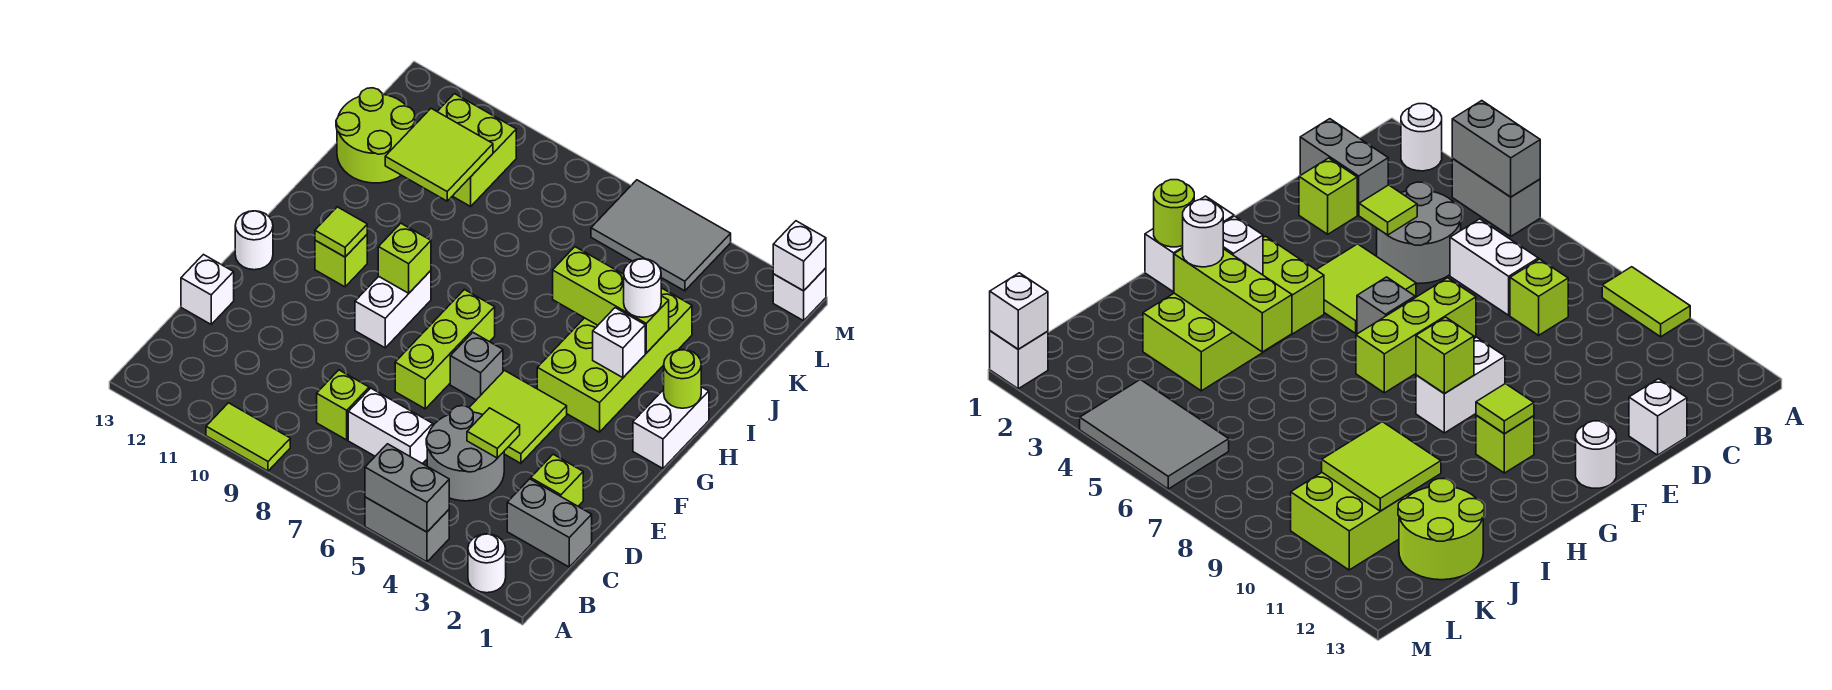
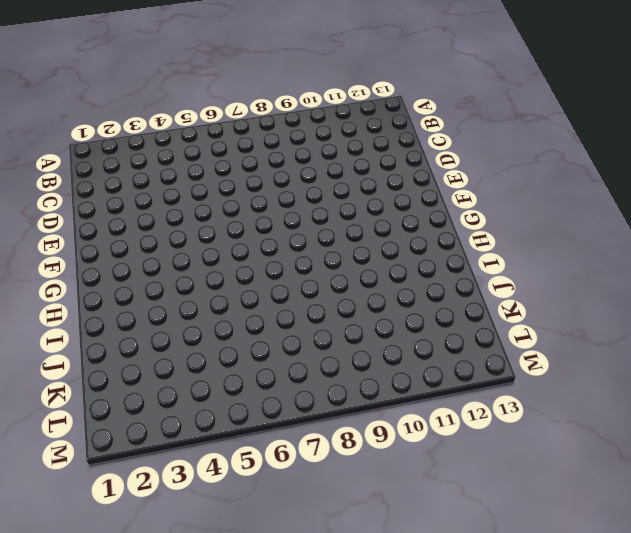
none -> white 1x1 round brick [468,534,506,593]
none -> grey 1x2 brick [365,497,449,562]
none -> lime 1x2 tile [206,403,290,471]
none -> grey 1x2 brick [507,479,592,567]

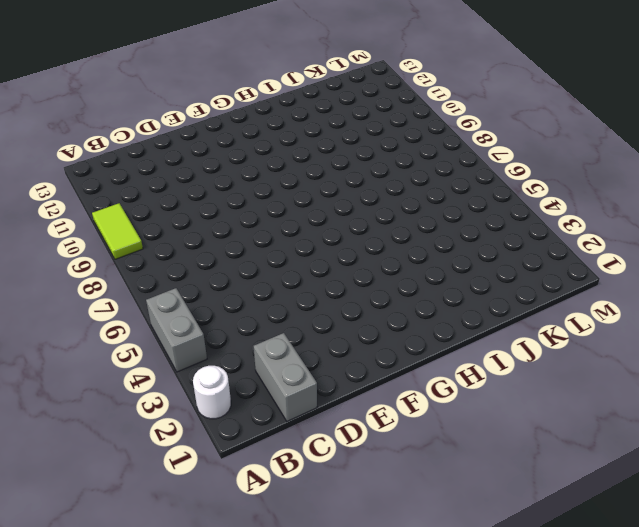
none -> grey 2x2 round brick [426,406,504,501]
none -> white 1x2 brick [348,388,433,464]
none -> lime 1x1 brick [317,370,369,440]
none -> lime 1x1 brick [531,454,583,506]

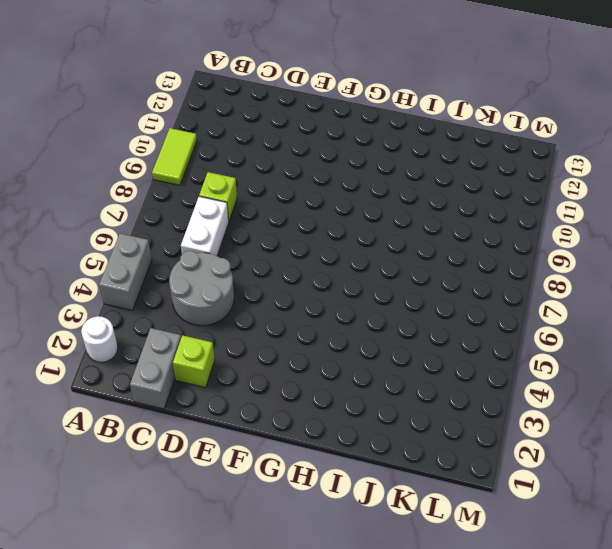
none -> white 1x1 brick [181,255,234,324]
none -> lime 2x2 tile [469,371,567,463]
none -> lime 1x3 brick [395,290,495,409]
none -> grey 1x1 brick [450,332,503,400]

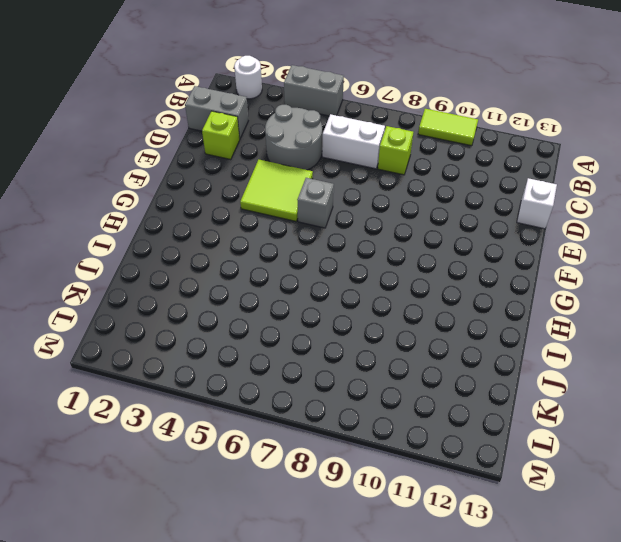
none -> lime 1x3 brick [395,290,495,409]
none -> white 1x2 brick [355,271,431,348]
none -> white 1x1 round brick [235,211,273,270]
none -> white 1x2 brick [633,387,709,468]

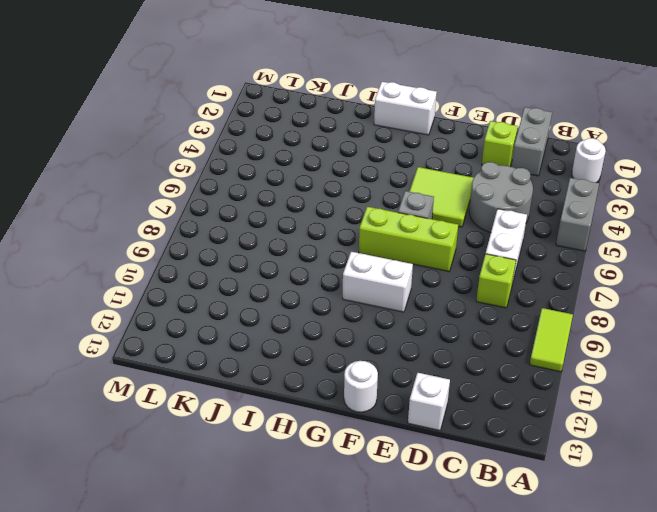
none -> lime 2x4 brick [537,288,692,432]
none -> lime 1x1 brick [315,235,367,287]
none -> lime 2x2 round brick [336,88,415,183]
none -> lime 2x2 brick [437,94,516,206]

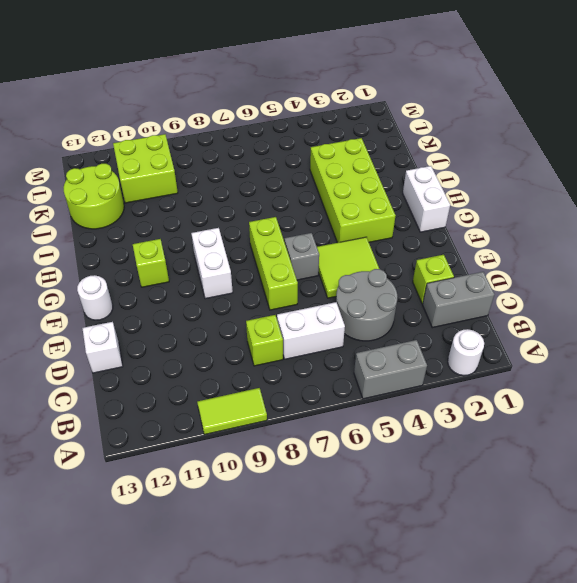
none -> grey 2x3 tile [591,180,731,291]
none -> white 1x1 brick [773,268,826,321]
none -> grey 1x2 brick [365,444,449,532]
none -> lime 1x1 tile [467,408,520,458]

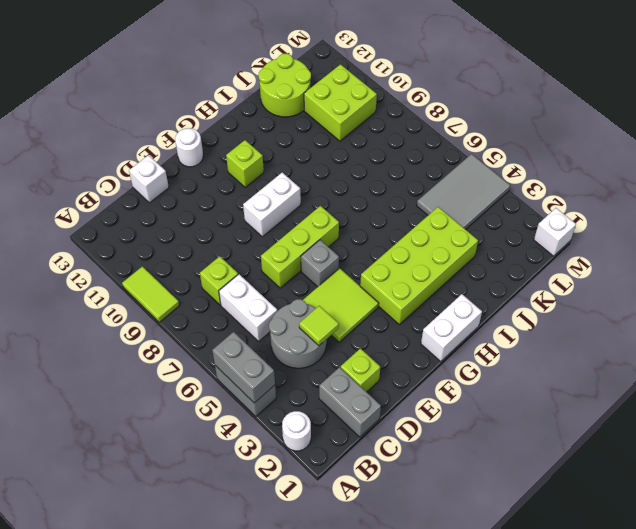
grey 2x3 tile [417,154,510,230] -> grey 2x3 tile turned to [591,180,731,291]
none -> lime 1x1 brick [378,223,431,293]
none -> lime 1x1 tile [315,207,367,257]
none -> lime 1x1 round brick [664,350,701,408]
none -> white 1x1 brick [593,308,645,378]

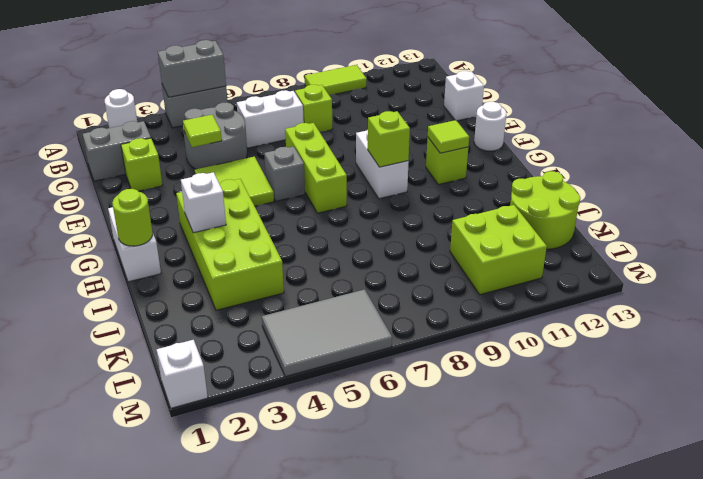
none -> lime 1x3 brick [553,247,669,353]
none -> lime 2x2 tile [385,108,493,201]
none -> white 1x1 brick [773,221,826,291]
none -> white 1x1 round brick [624,259,661,317]

